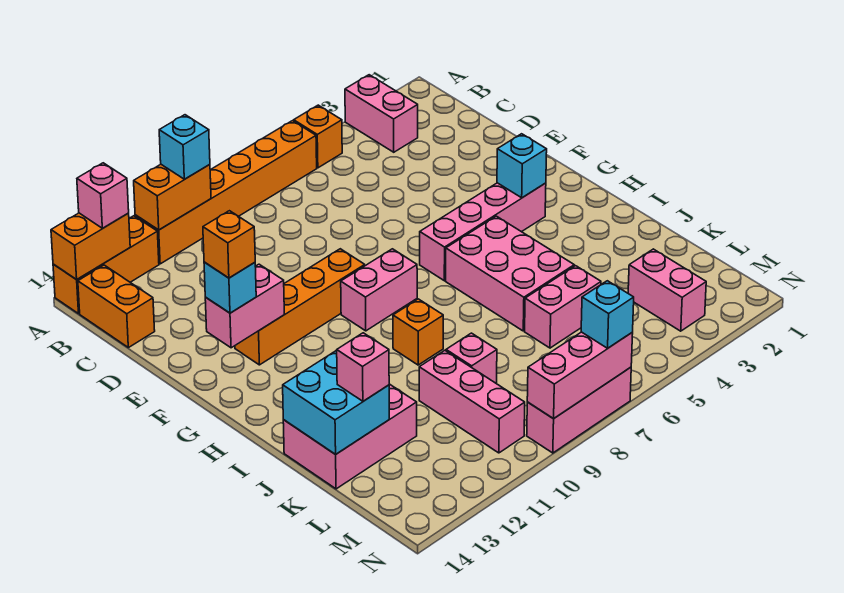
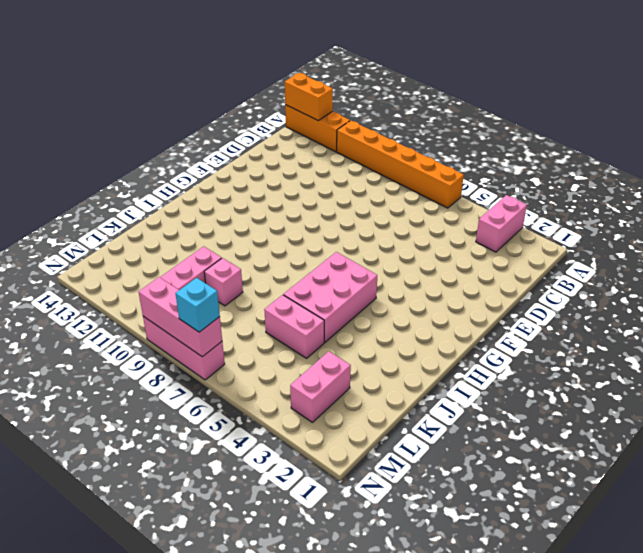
none -> orange 1x1 brick [294,105,342,168]
none -> orange 1x2 brick [78,265,155,348]
none -> orange 1x4 brick [235,249,365,365]

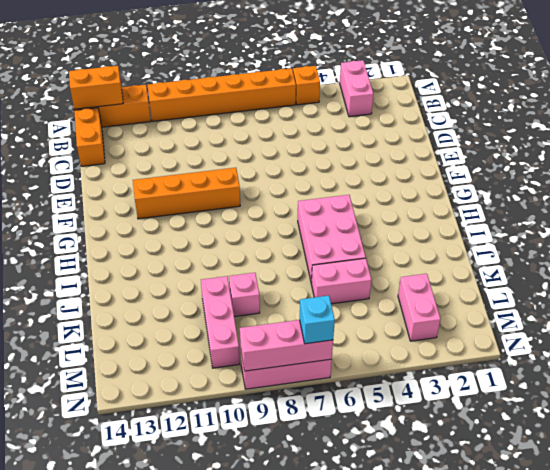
none -> pink 1x4 brick [420,183,546,281]
none -> pink 1x2 brick [341,249,417,331]
none -> orange 1x1 brick [393,299,443,365]

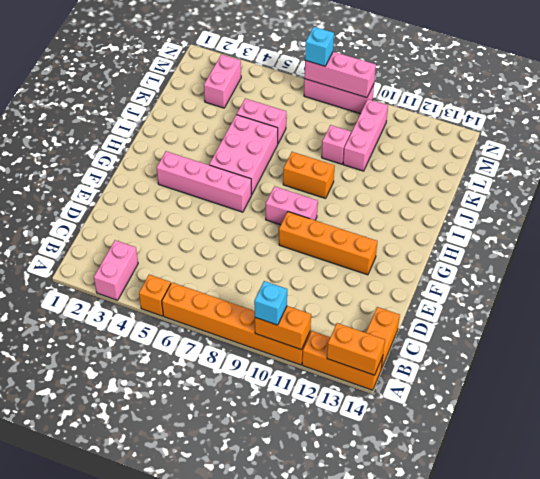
orange 1x2 brick [283,152,335,198] -> orange 1x1 brick [393,299,443,365]
none -> pink 2x3 brick [283,384,417,489]
none -> pink 1x2 brick [205,264,284,348]
none -> cyan 1x1 brick [497,134,547,198]

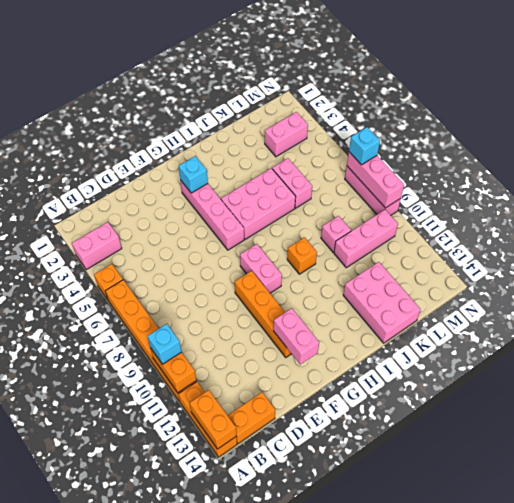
none -> cyan 2x2 brick [283,350,389,454]
none -> pink 1x1 brick [77,163,129,228]
none -> cyan 1x1 brick [204,262,256,313]

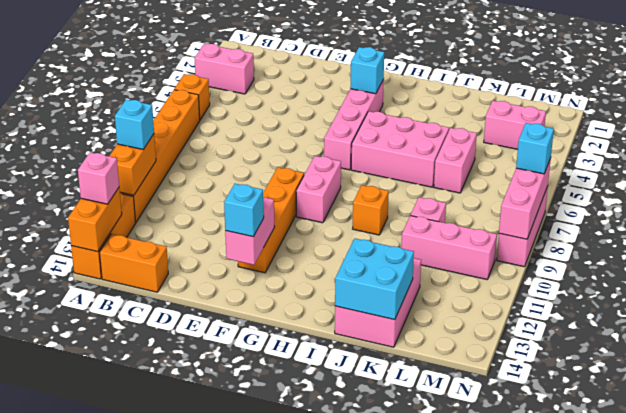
none -> pink 1x1 brick [337,333,389,401]
none -> orange 1x1 brick [203,211,255,278]

